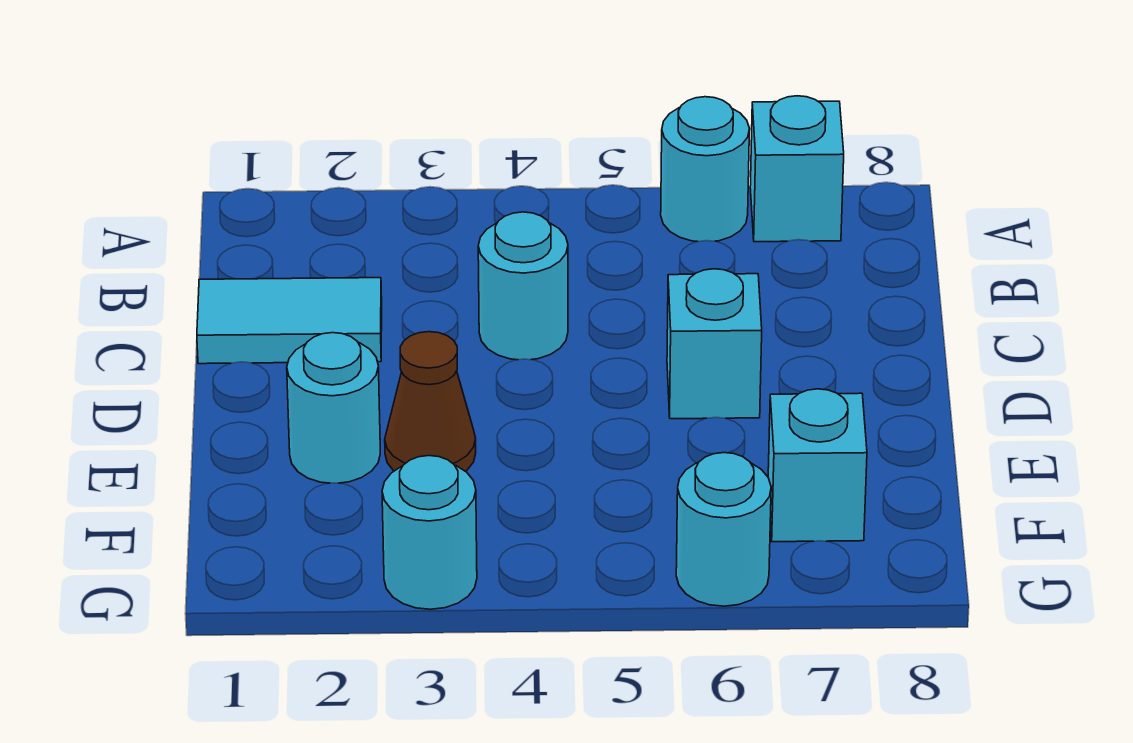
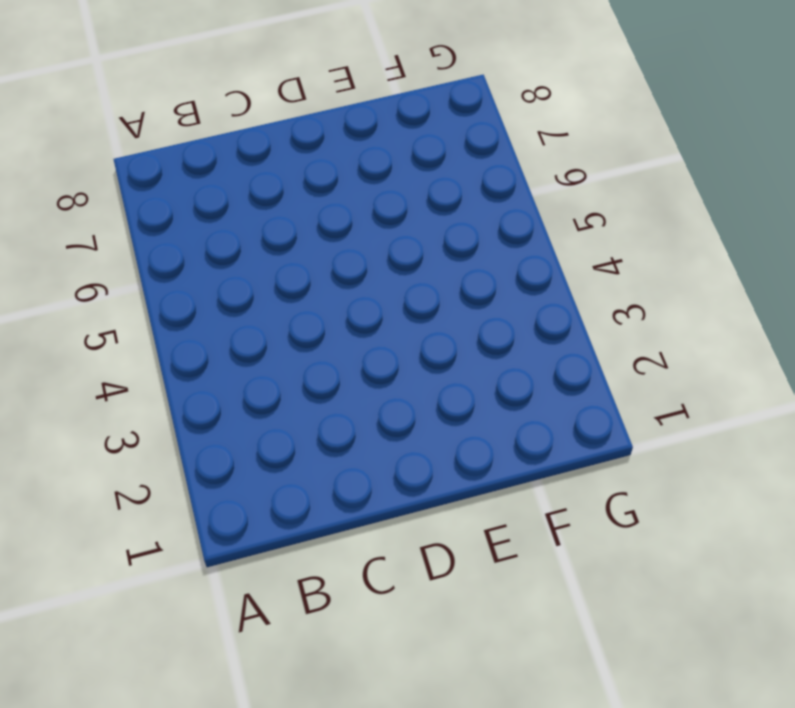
none -> cyan 1x1 round brick [661,97,750,242]
none -> cyan 1x1 brick [750,96,844,242]

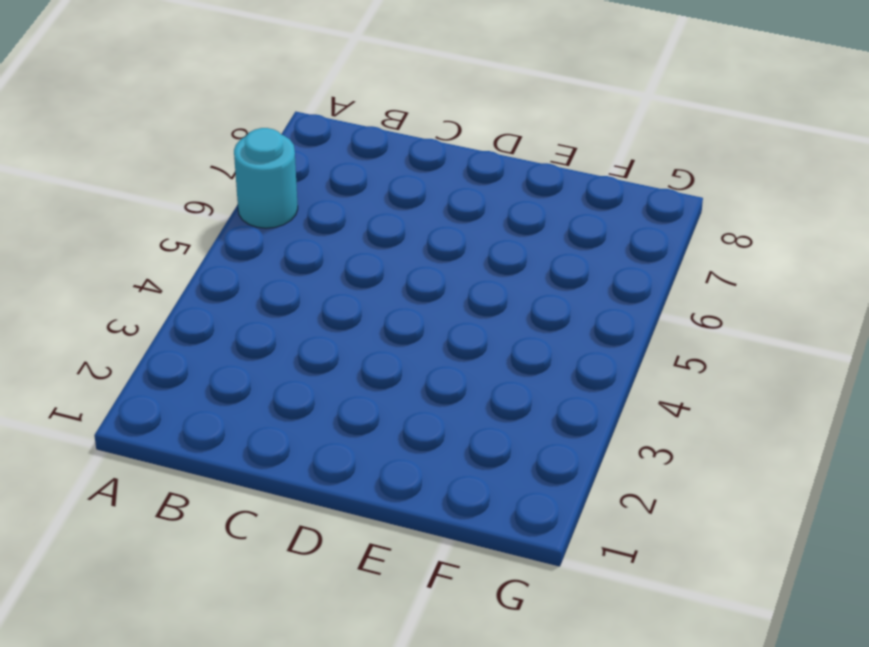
none -> cyan 1x1 brick [750,96,844,242]
none -> cyan 1x2 tile [197,278,382,364]

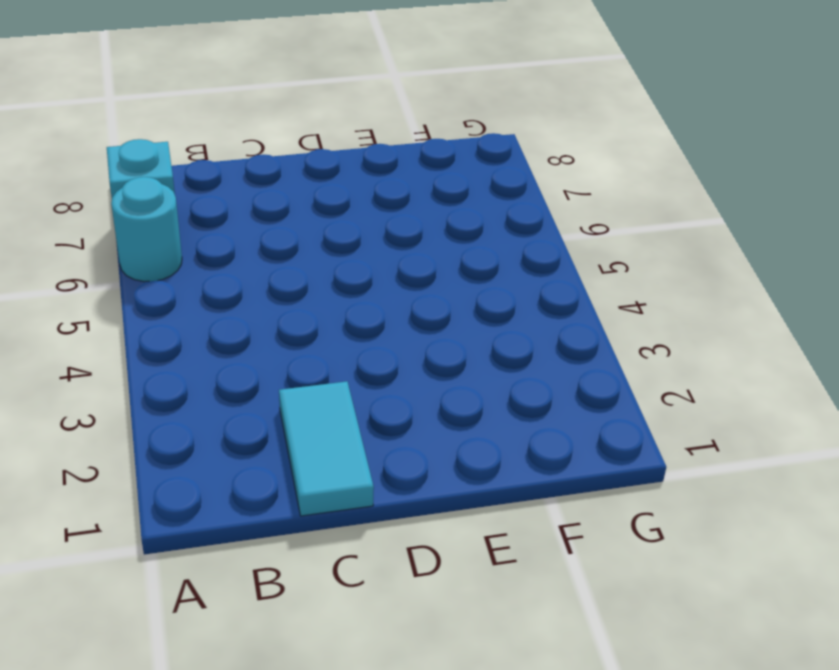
none -> cyan 1x1 round brick [478,212,568,360]
none -> cyan 1x1 brick [667,269,762,419]

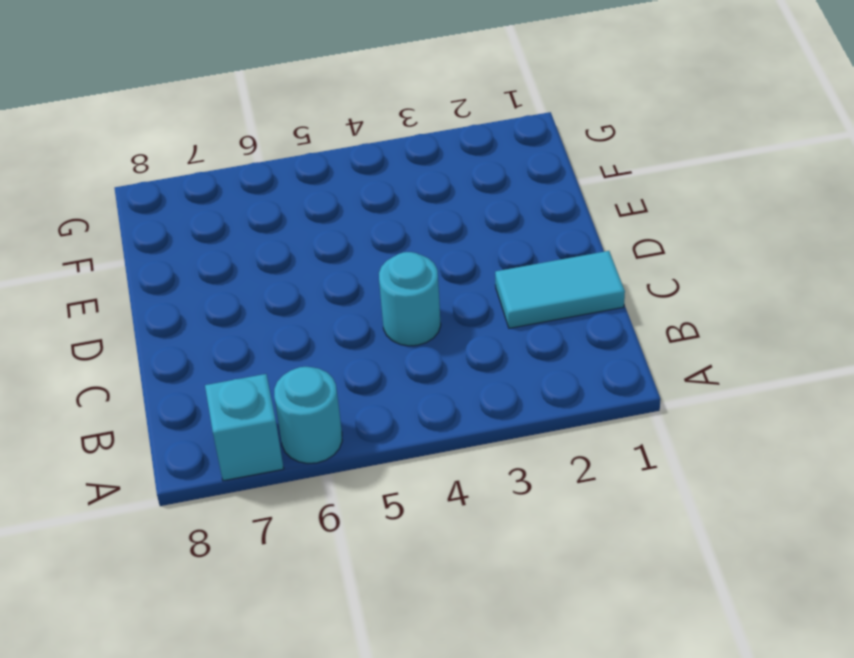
none -> cyan 1x1 brick [667,269,762,419]
none -> cyan 1x1 round brick [287,333,380,483]

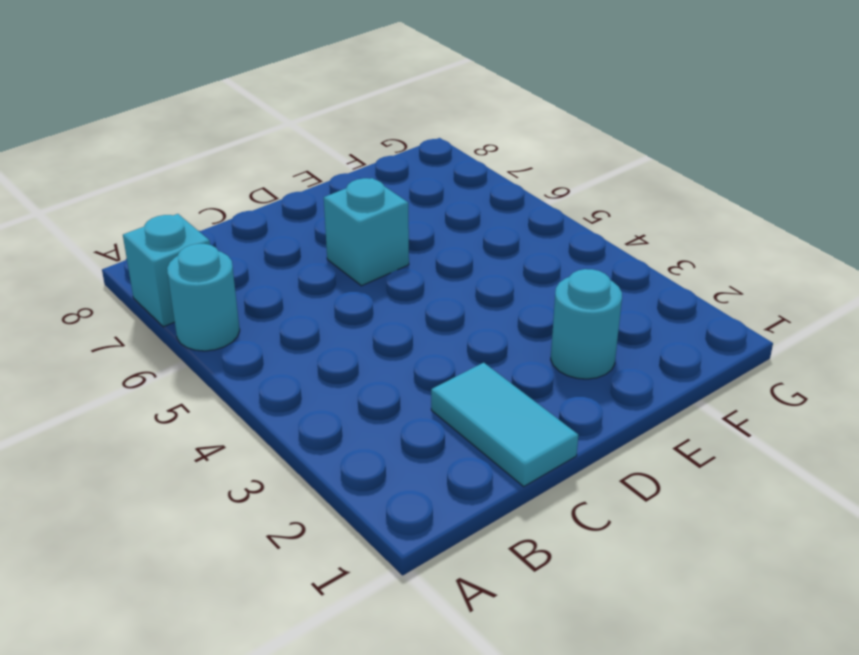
none -> cyan 1x1 round brick [478,212,568,360]
none -> brown 1x1 cone [385,332,476,471]

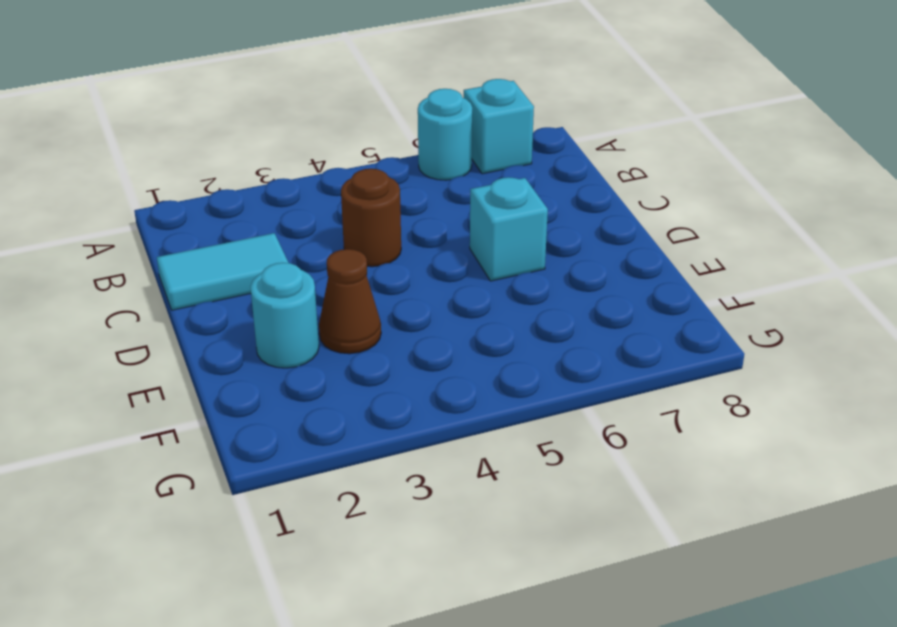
brown 1x1 round brick [341,169,401,267] -> cyan 1x1 round brick [478,212,568,360]
none -> cyan 1x1 brick [768,389,867,542]
none -> cyan 1x1 round brick [382,456,477,609]

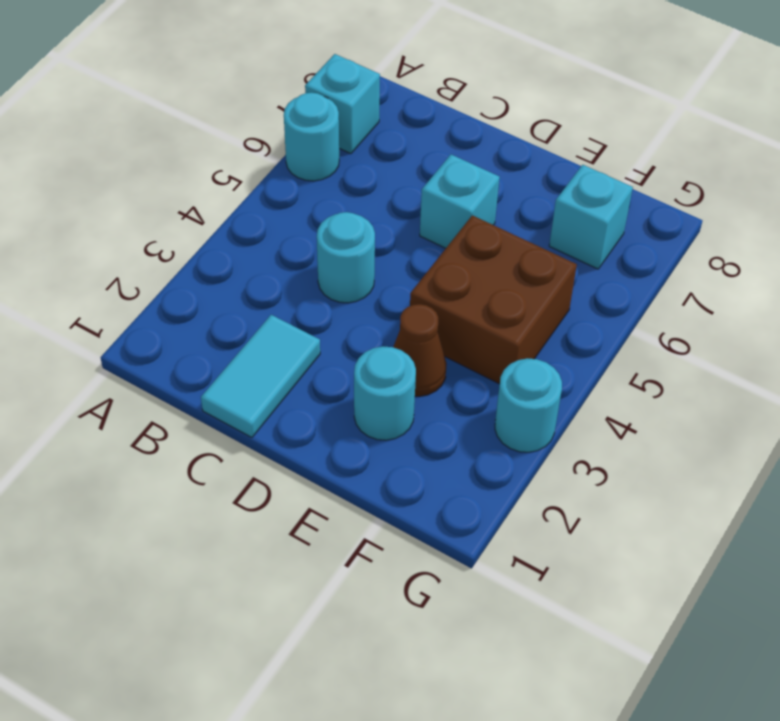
brown 2x2 brick [410,215,577,384] -> none
none -> cyan 1x1 round brick [676,453,771,606]

